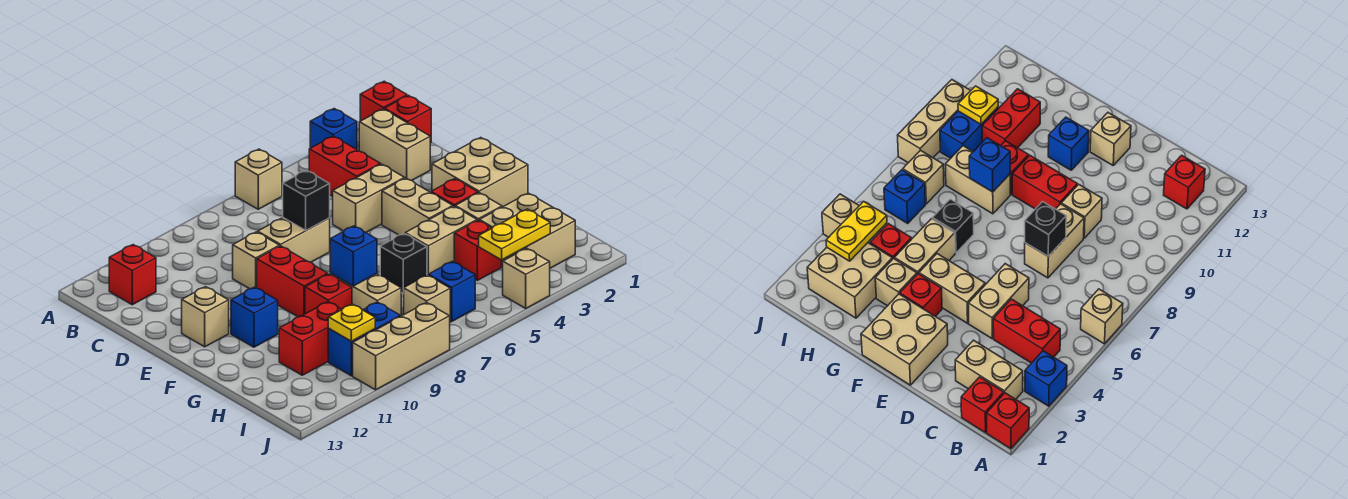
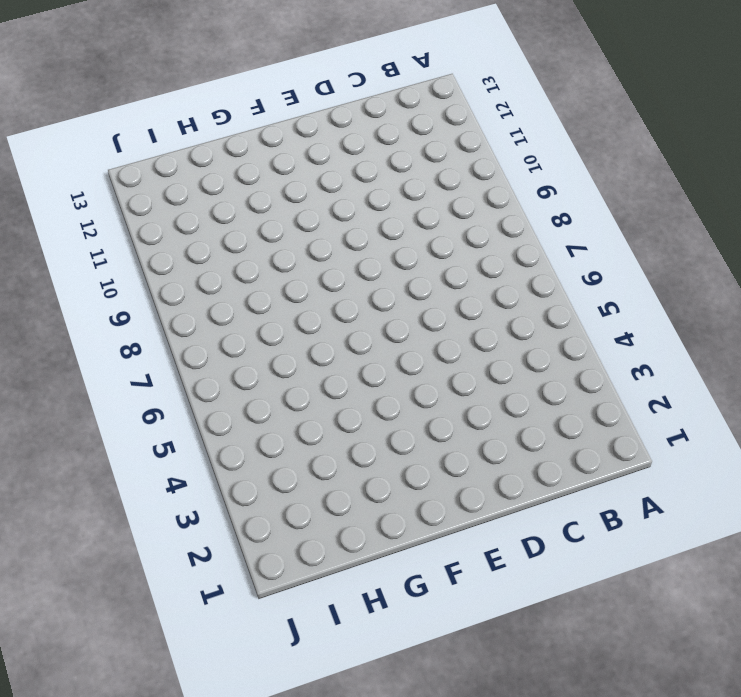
none -> red 1x1 brick [360,81,407,121]
none -> blue 1x1 brick [310,109,357,149]
none -> tan 1x1 brick [235,149,282,209]
none -> red 1x1 brick [384,95,431,143]

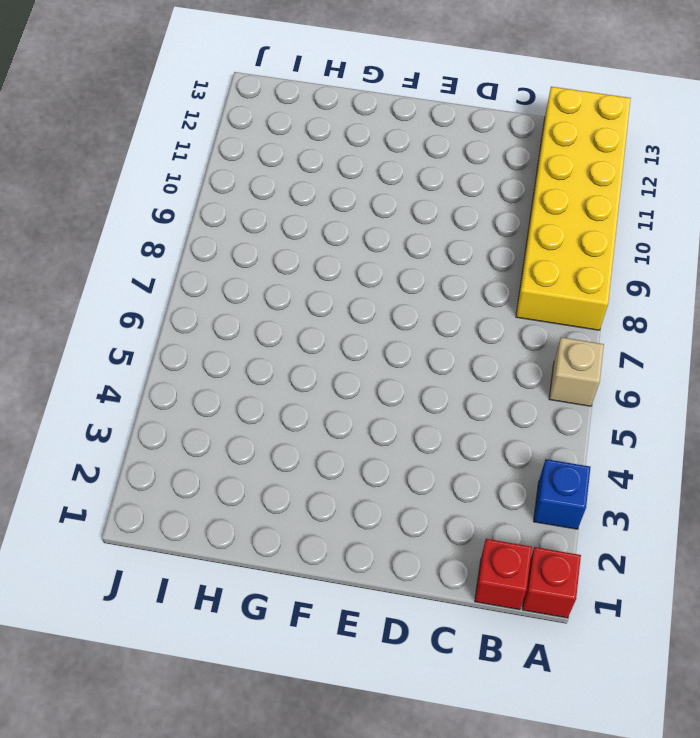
yellow 2x6 brick [516,87,631,330] -> red 1x1 brick [109,245,156,305]
none -> tan 1x2 brick [359,109,430,181]
none -> red 1x2 brick [309,136,380,197]
none -> tan 1x2 brick [333,164,405,232]
none -> tan 1x2 brick [258,218,330,262]

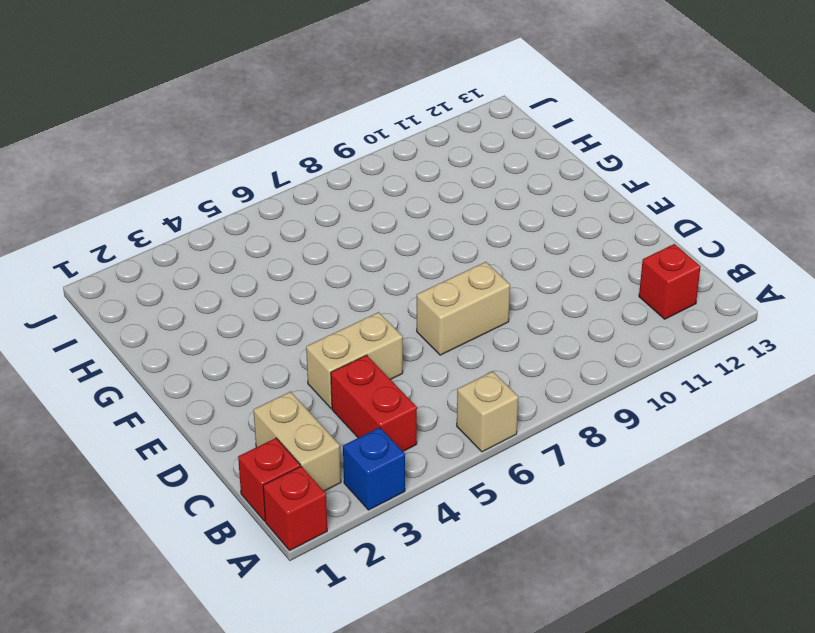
none -> tan 1x1 brick [233,232,279,289]
none -> tan 2x2 brick [432,138,528,207]
none -> tan 1x2 brick [382,178,453,235]
none -> red 1x2 brick [257,246,328,317]

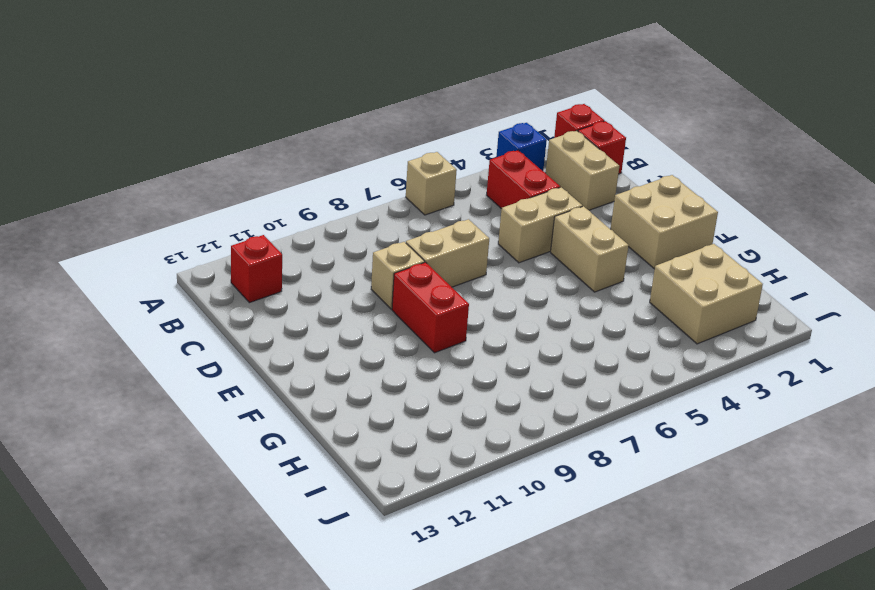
none -> tan 1x1 brick [182,287,229,347]
none -> red 1x1 brick [431,179,478,206]
none -> blue 1x1 brick [231,287,278,347]
none -> tan 1x1 brick [455,193,502,221]

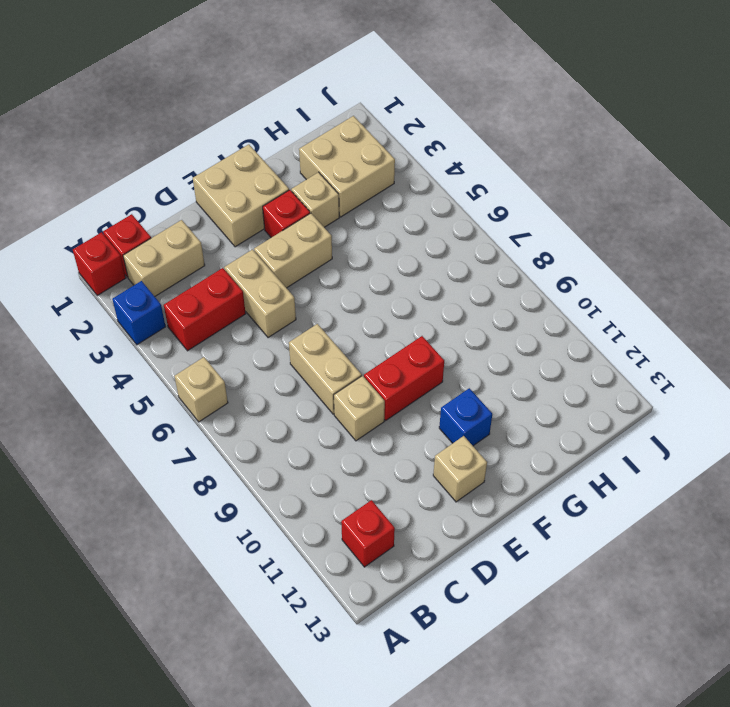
none -> tan 1x2 brick [405,206,477,275]
none -> black 1x1 brick [380,234,427,293]
none -> tan 1x2 brick [330,273,401,316]
none -> red 1x1 brick [305,274,352,314]

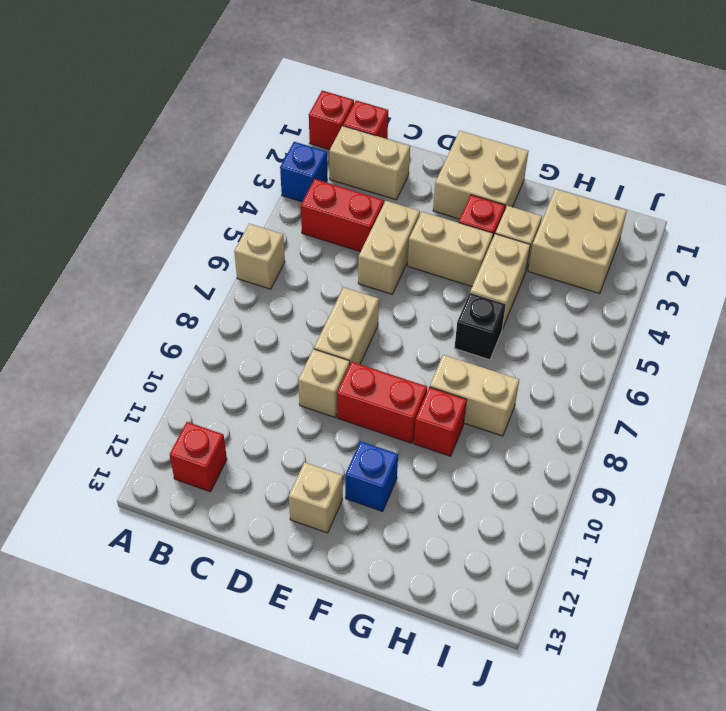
none -> red 1x1 brick [454,220,501,280]
none -> red 1x2 brick [279,302,342,375]
none -> blue 1x1 brick [429,261,475,322]
none -> tan 1x1 brick [403,275,450,316]

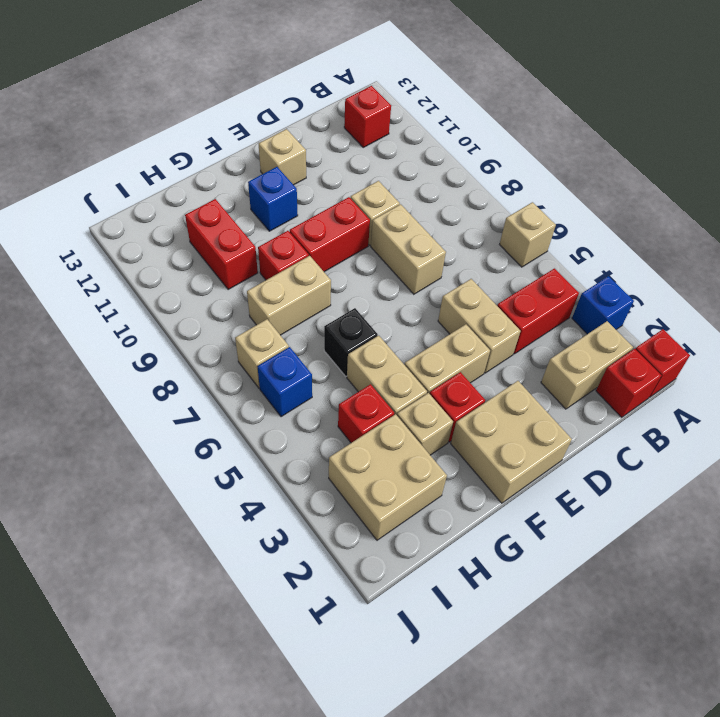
none -> blue 1x2 brick [328,302,400,376]
none -> tan 1x1 brick [503,248,550,308]
none -> tan 1x3 brick [353,302,450,390]
none -> black 1x1 brick [283,170,330,230]

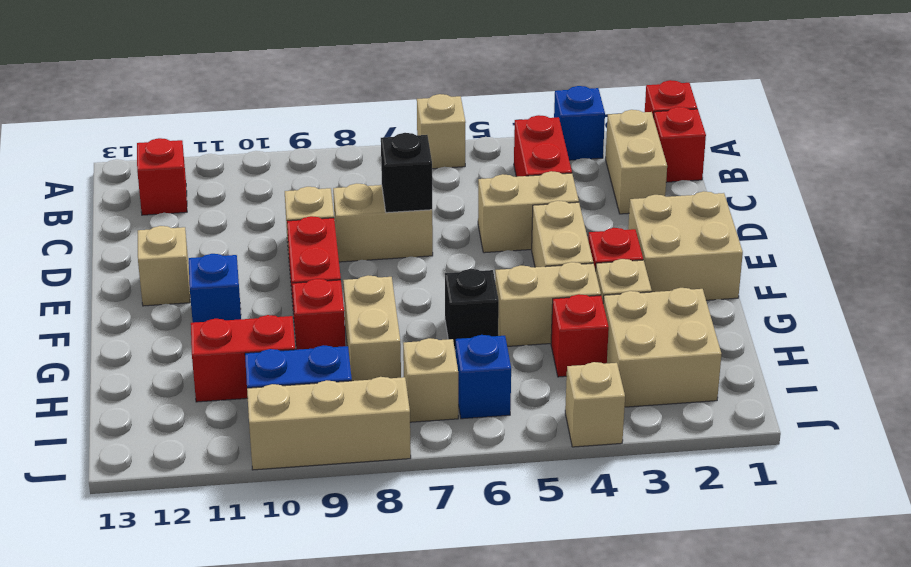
none -> blue 1x1 brick [330,226,377,286]
none -> yellow 1x2 plate [479,209,550,260]
none -> yellow 1x1 plate [328,304,375,341]

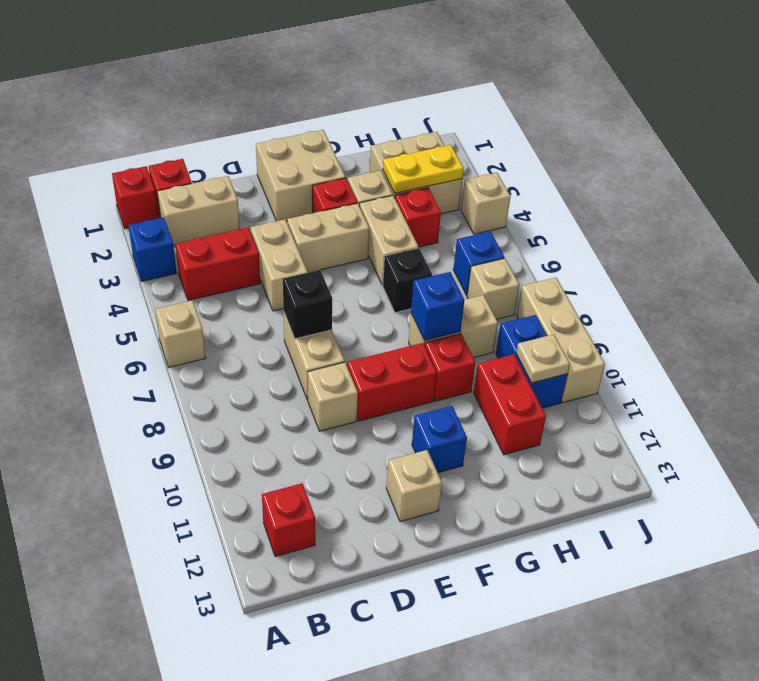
yellow 1x2 plate [383,145,464,193] -> yellow 1x2 plate turned to [479,209,550,260]
tan 1x1 plate [516,334,570,383] -> yellow 1x1 plate [328,304,375,341]

